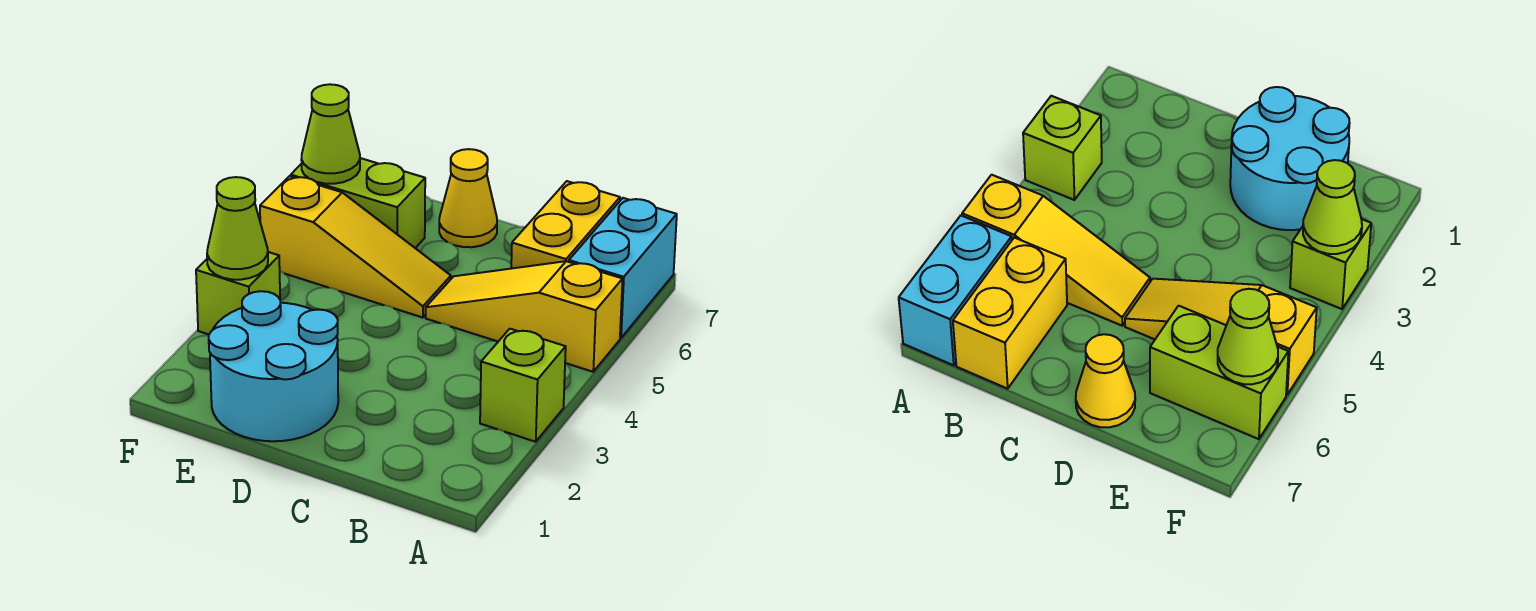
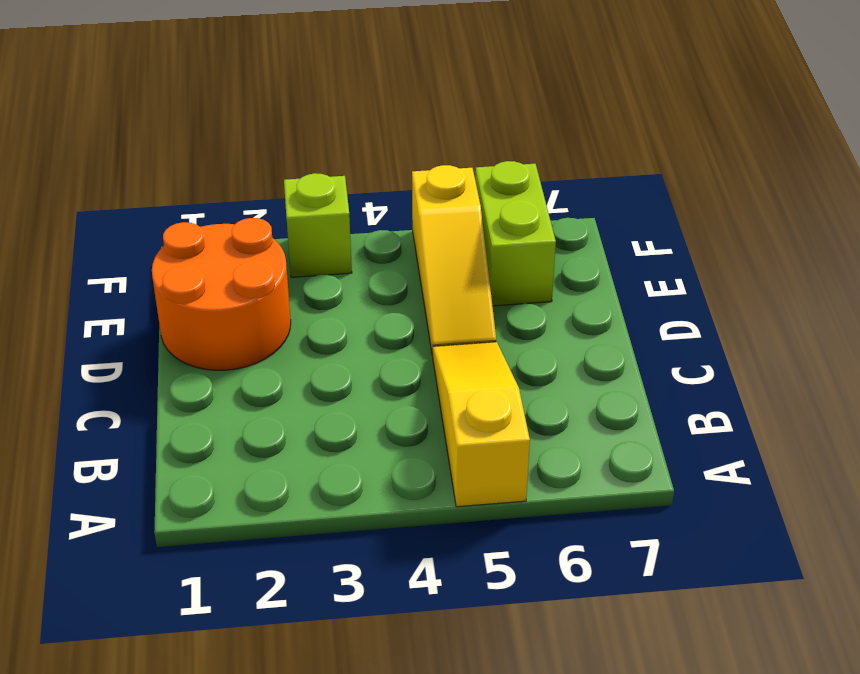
orange 2x2 round brick [152,218,291,370] -> cyan 2x2 round brick [209,291,338,441]
none -> lime 1x1 brick [480,329,566,442]
none -> cyan 1x2 brick [569,198,677,338]

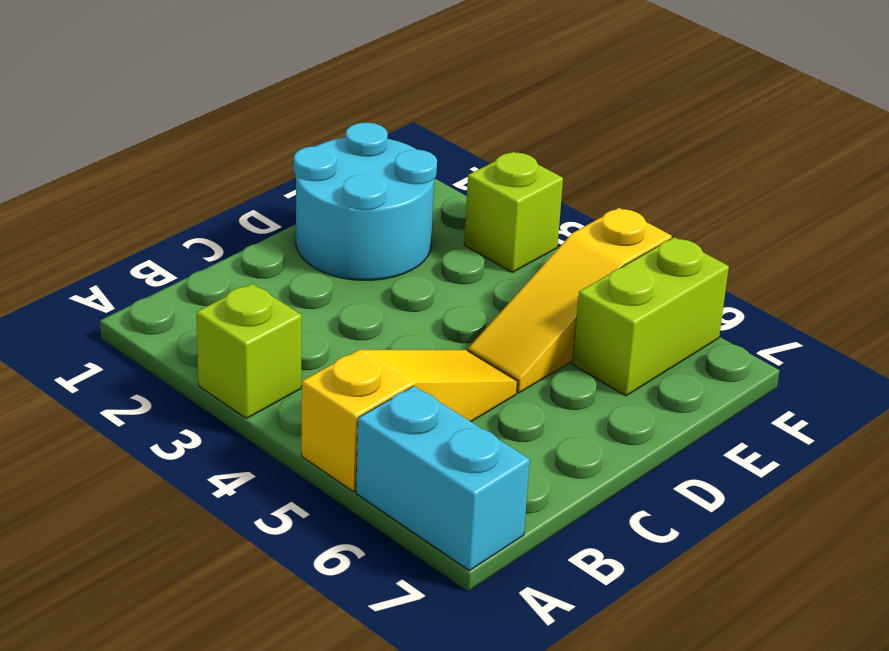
none -> yellow 1x2 brick [511,181,620,269]
none -> yellow 1x1 cone [439,149,497,247]

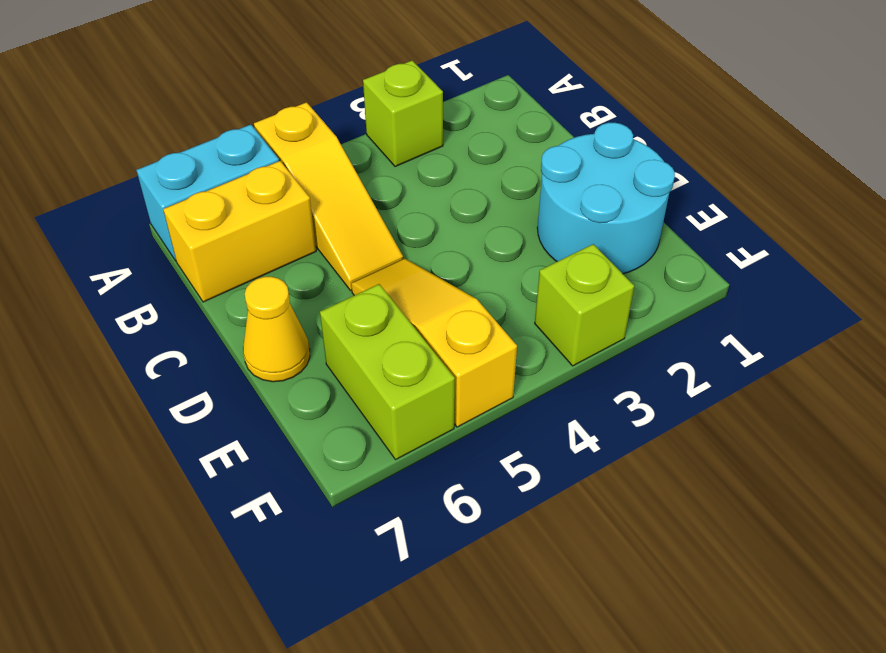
none -> lime 1x1 cone [207,177,268,280]
none -> lime 1x1 cone [301,84,360,184]

